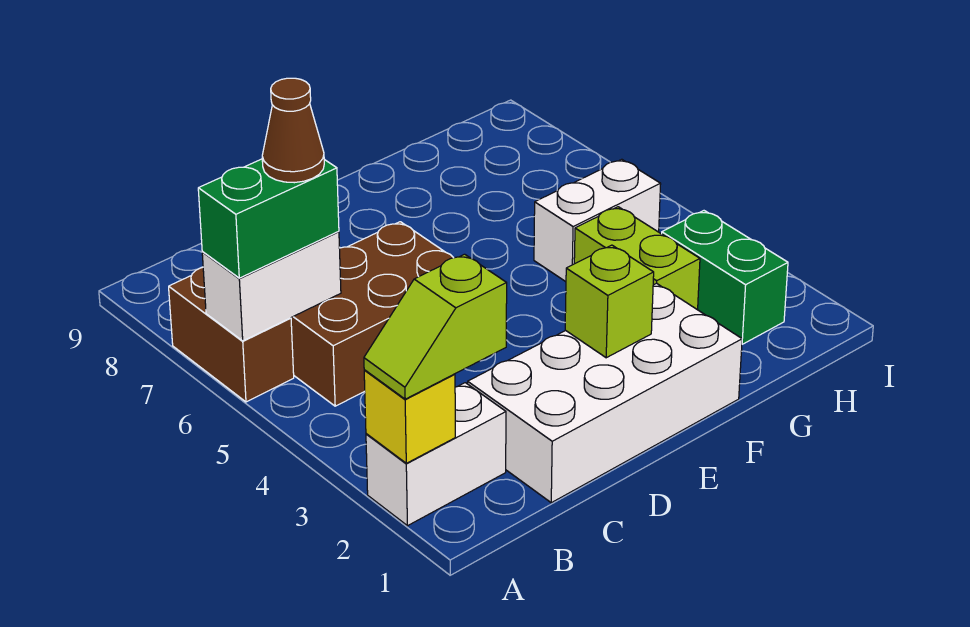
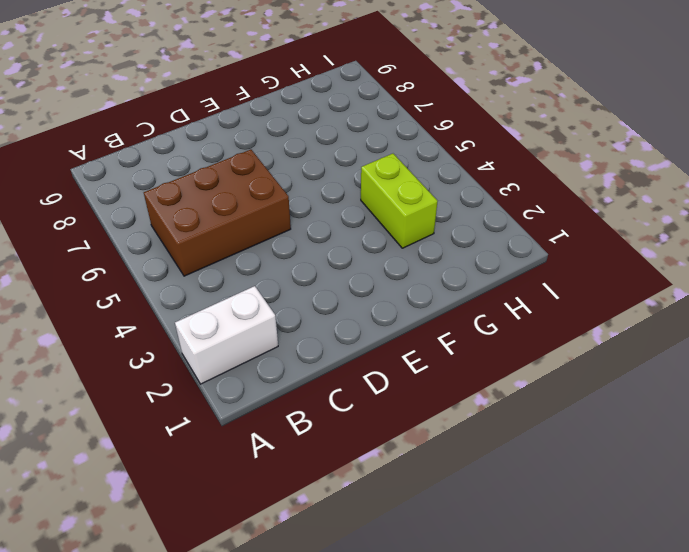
none -> brown 1x2 brick [169,268,294,402]
none -> white 2x4 brick [468,283,742,503]
none -> white 1x2 brick [534,159,661,282]

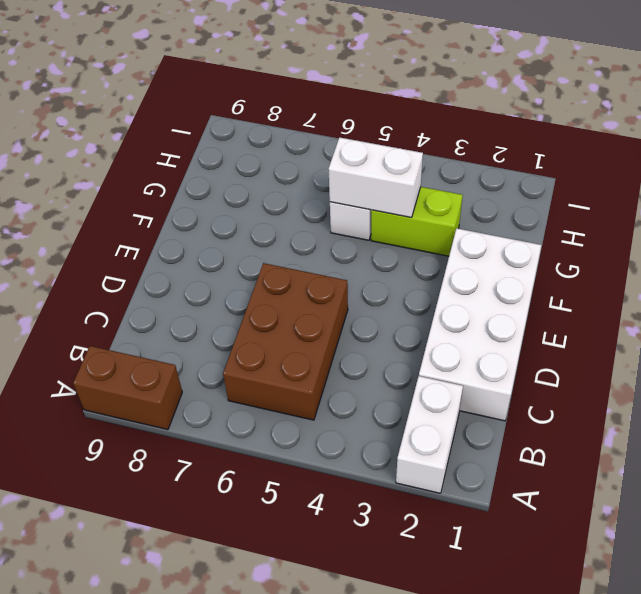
brown 1x2 brick [73,346,182,430] -> brown 1x2 brick moved to [169,268,294,402]
white 1x2 brick [329,137,423,217] -> white 1x2 brick turned to [202,231,341,341]
none -> green 1x2 brick [662,211,788,344]
none -> yellow 1x1 brick [364,370,455,463]
none -> lime 1x1 brick [565,245,654,358]

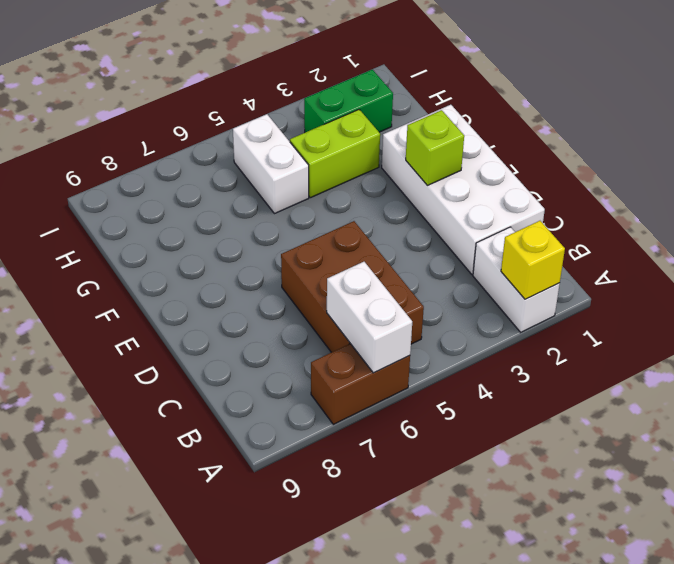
none -> lime 1x2 slope [364,254,507,399]
none -> green 1x2 brick [198,159,339,278]
none -> brown 1x1 cone [262,78,324,183]

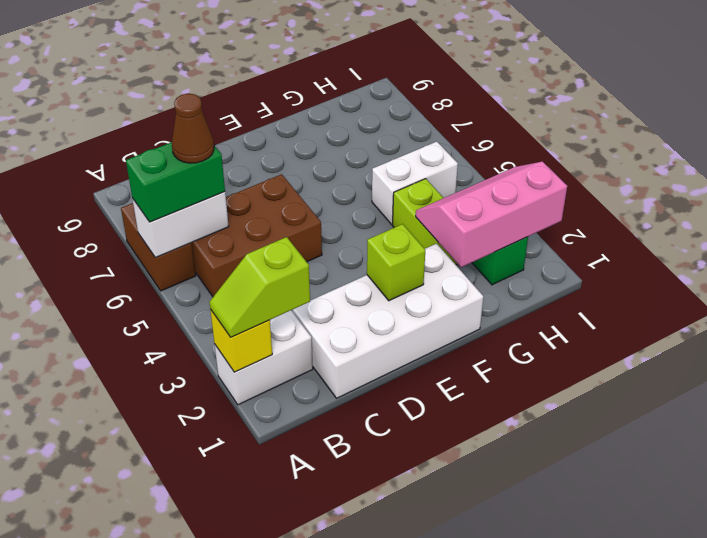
pink 2x3 slope [416,162,567,267] -> none

